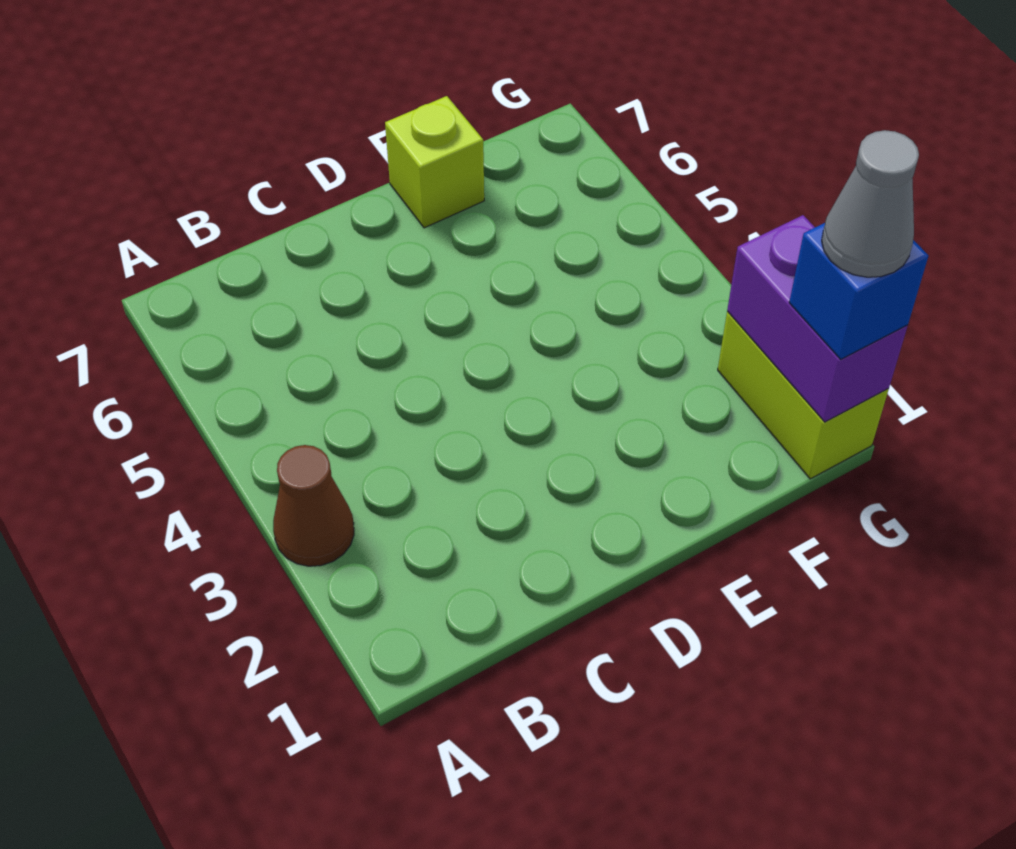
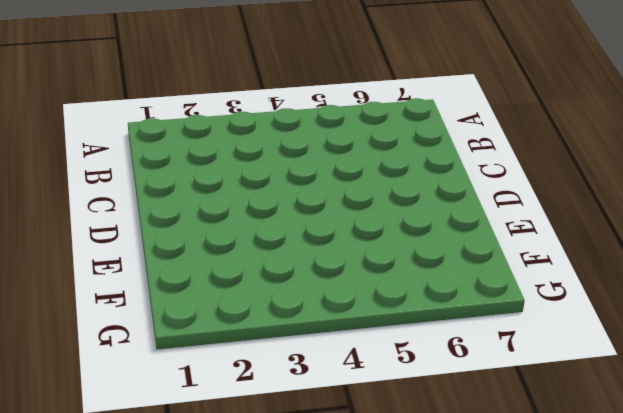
none -> brown 1x1 cone [273,445,354,566]
none -> lime 1x1 brick [385,96,484,228]

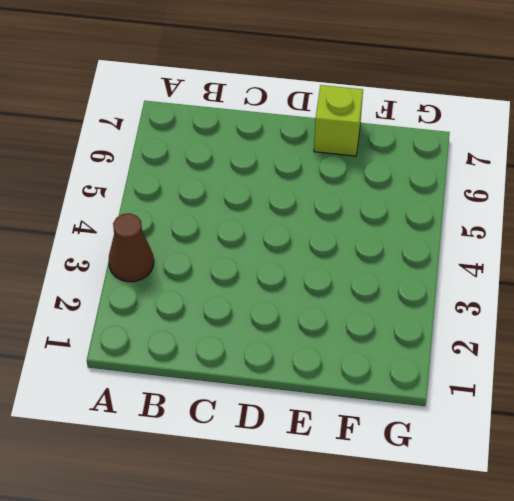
none -> lime 1x2 brick [718,311,889,479]
none -> purple 1x2 brick [727,215,908,422]

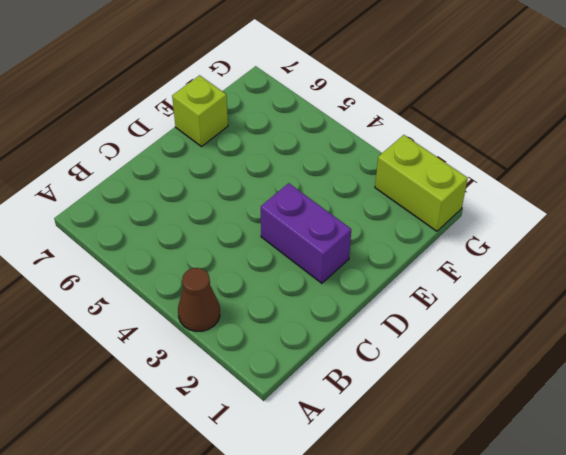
purple 1x2 brick [261,183,351,283] -> purple 1x2 brick moved to [727,215,908,422]
none -> blue 1x1 brick [789,223,928,359]
none -> grey 1x1 cone [822,130,919,277]

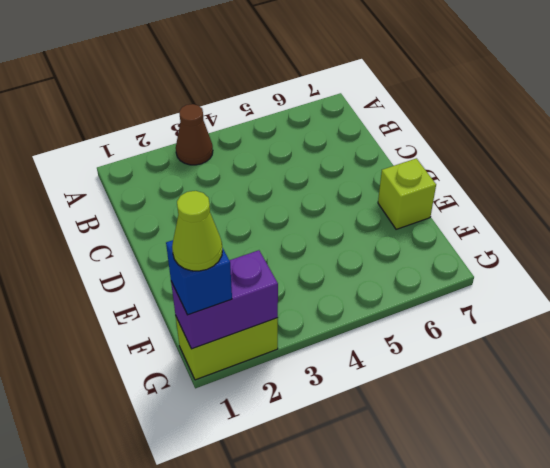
lime 1x1 cone [172,191,222,271] -> grey 1x1 cone [822,130,919,277]

